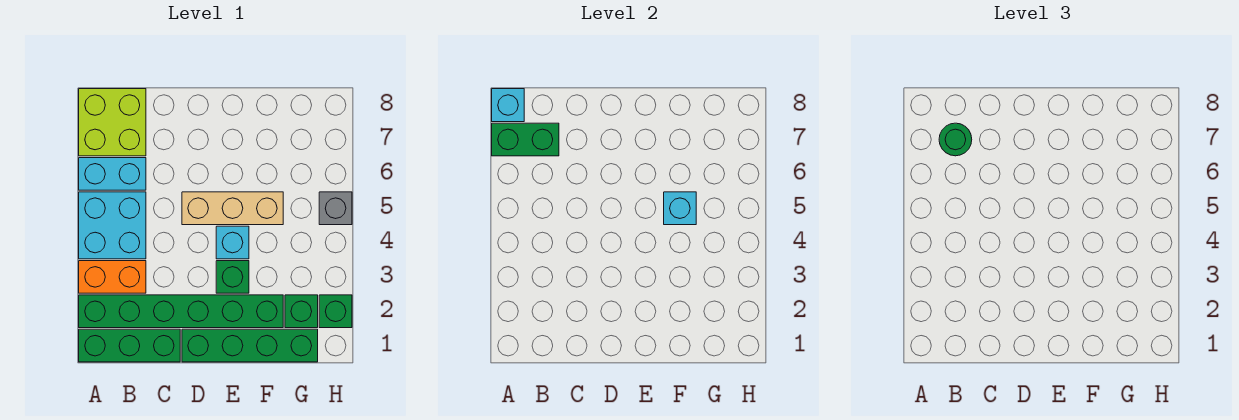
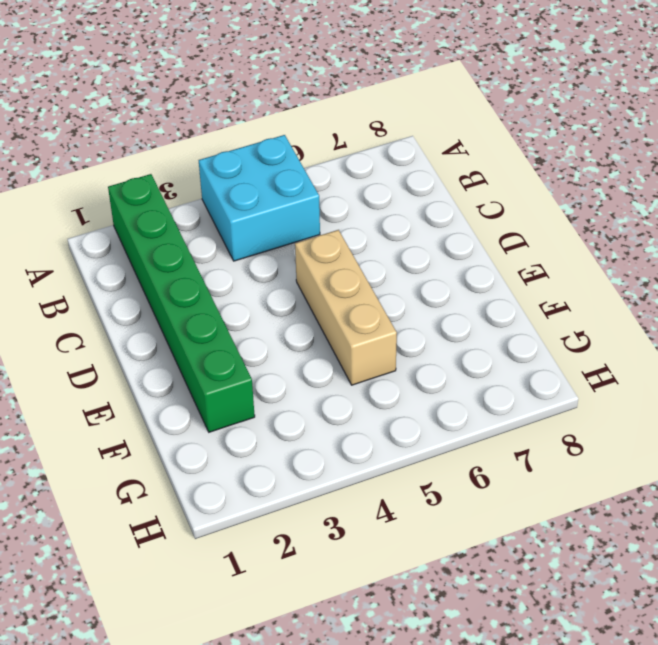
none -> green 1x3 brick [79,329,180,362]
none -> orange 1x2 brick [79,261,146,293]
none -> cyan 1x2 brick [79,158,146,190]

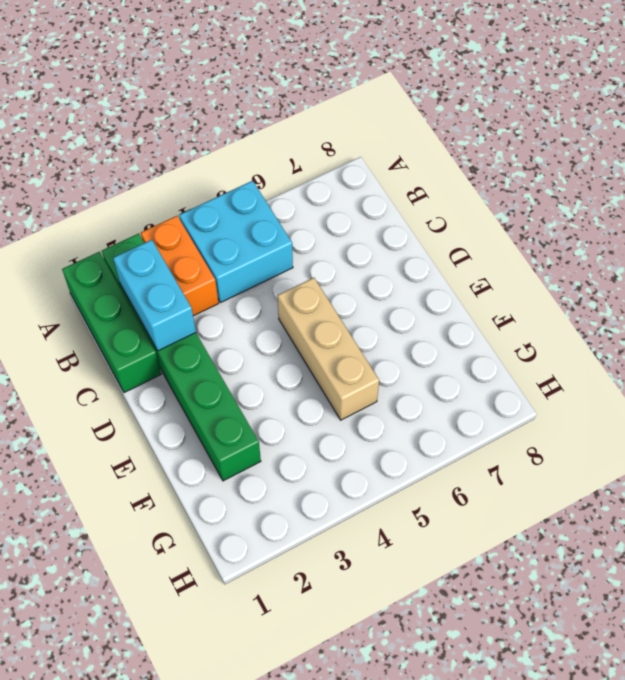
cyan 1x2 brick [113,240,196,351] -> cyan 1x2 brick moved to [79,158,146,190]
none -> lime 2x2 brick [79,89,146,156]
none -> green 1x4 brick [182,329,318,362]
none -> green 1x1 brick [216,261,249,293]

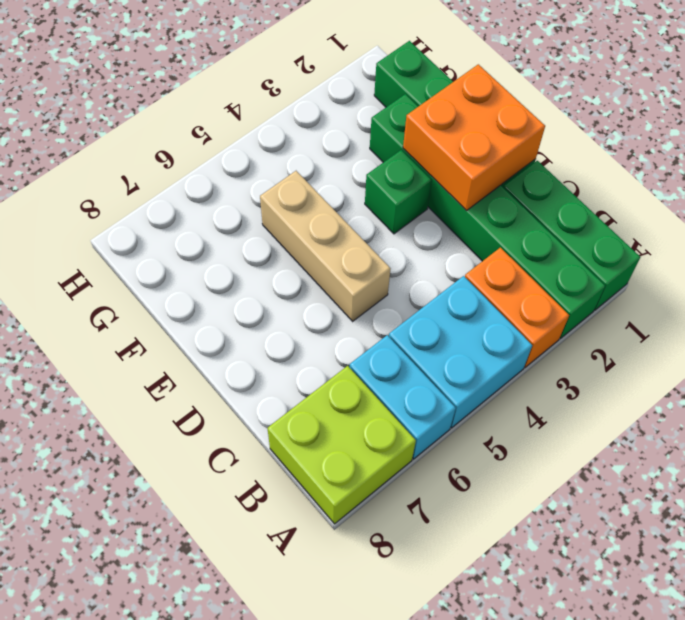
orange 2x2 brick [403,64,545,211] -> none
none -> cyan 1x1 brick [216,226,249,259]
none -> green 1x1 brick [285,295,318,328]
none -> green 1x1 brick [319,295,352,328]

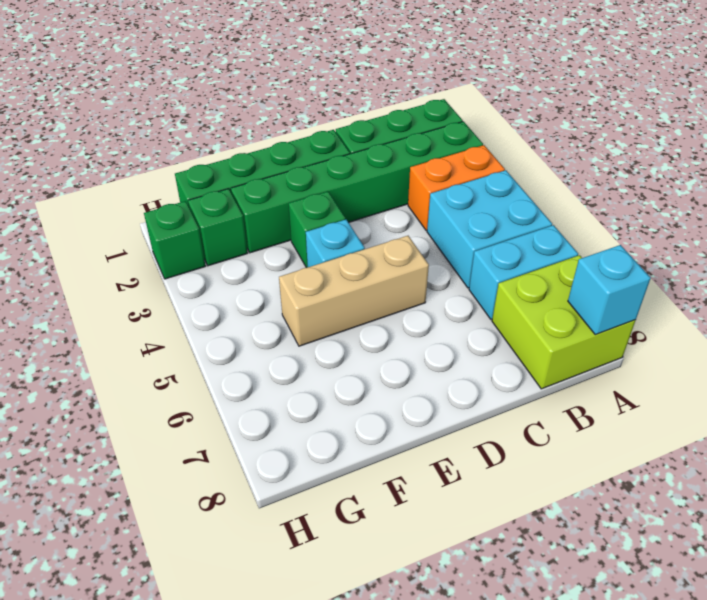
none -> grey 1x1 brick [319,192,352,225]
none -> green 1x2 brick [492,123,559,156]
none -> cyan 1x1 brick [664,192,696,225]

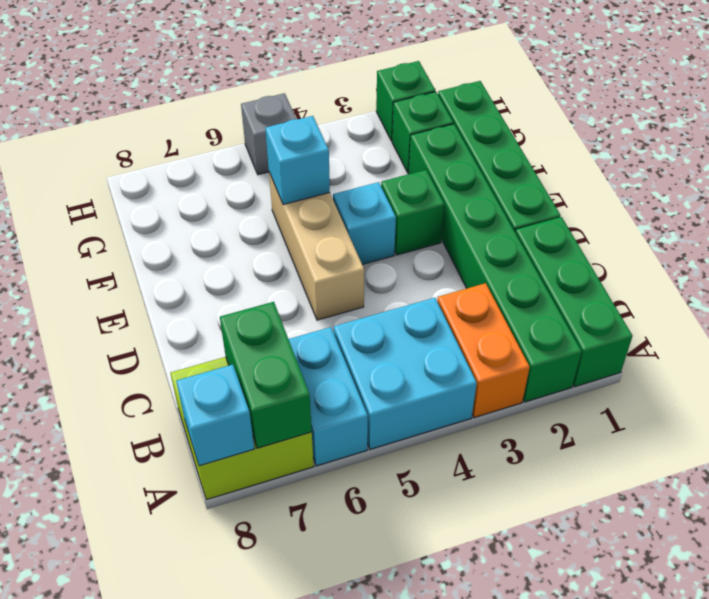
none -> green 1x1 round brick [939,123,972,156]

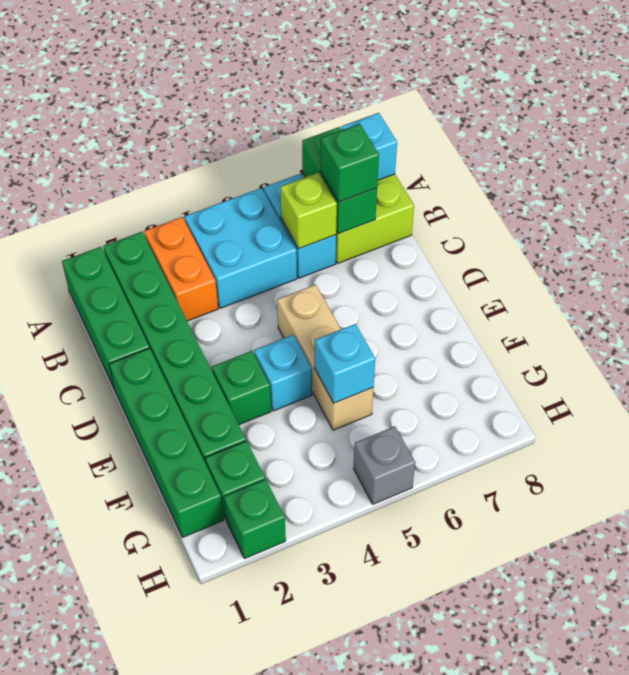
lime 1x1 brick [280,173,337,249] -> none
green 1x1 brick [321,124,379,202] -> green 1x1 round brick [939,123,972,156]

